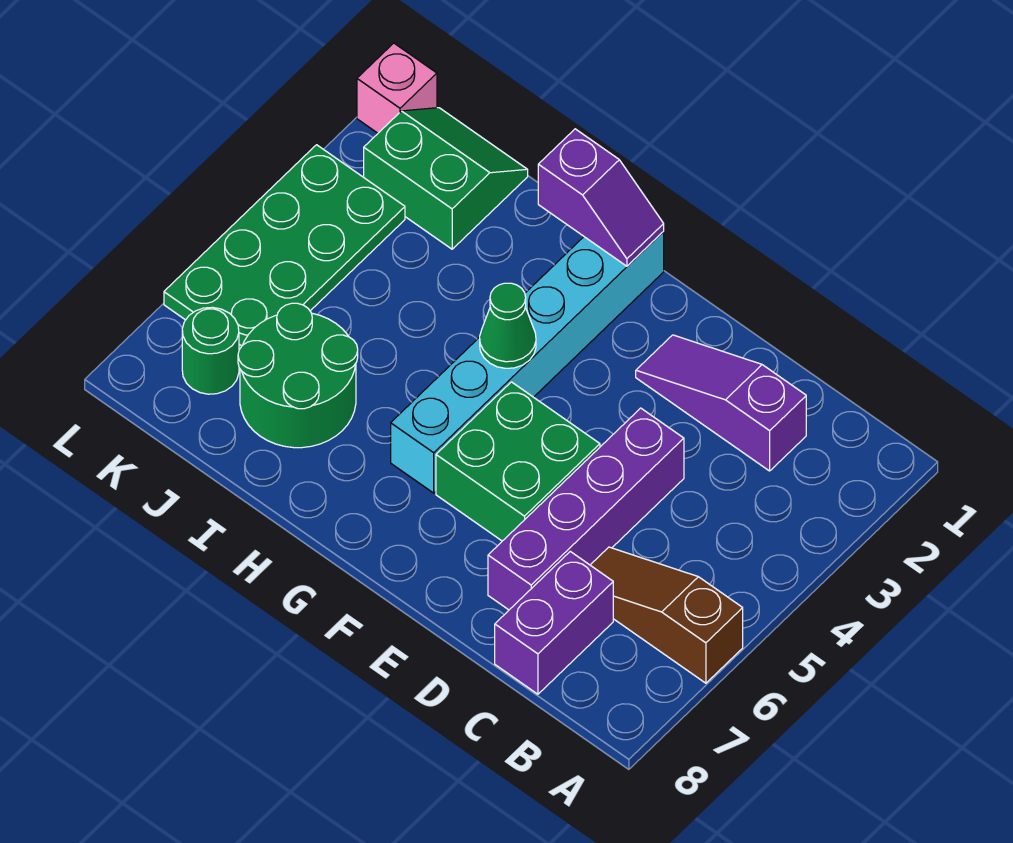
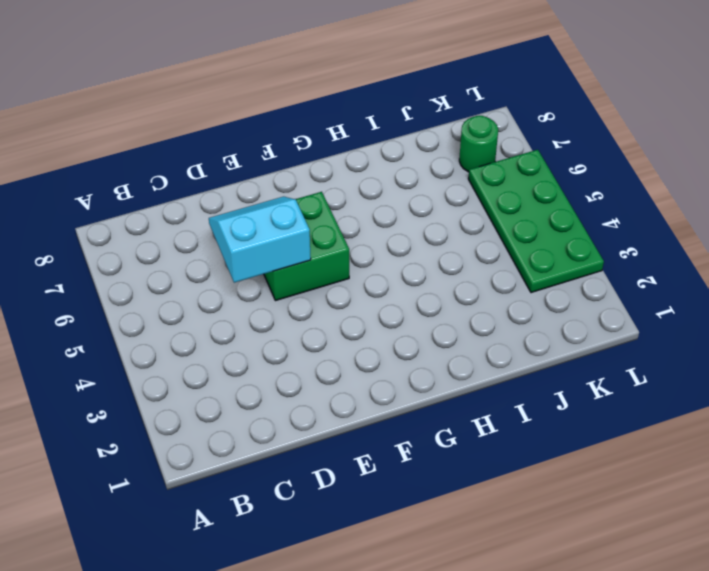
cyan 2x2 slope [209,197,311,283] -> none
none -> brown 1x3 slope [591,547,743,683]
none -> purple 1x3 slope [636,335,806,471]
none -> purple 1x2 brick [495,551,613,694]

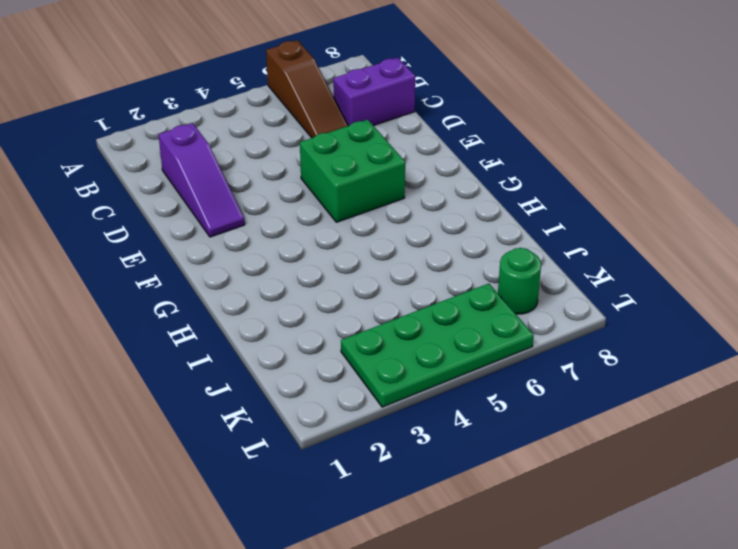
none -> purple 1x4 brick [488,408,684,610]
none -> cyan 1x6 brick [391,232,664,493]
none -> green 2x2 round brick [238,303,358,448]

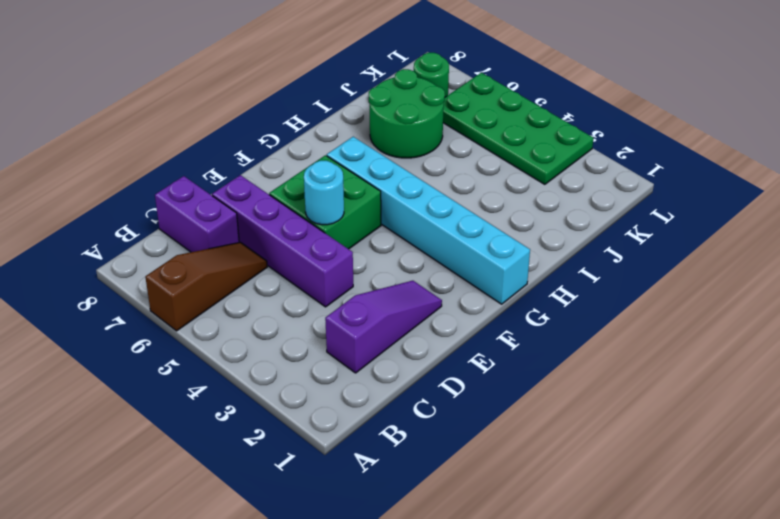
cyan 1x1 round brick [304,161,344,225] -> none
none -> green 2x2 slope [364,108,528,249]
none -> pink 1x1 brick [357,43,437,133]
none -> purple 1x2 slope [538,129,664,266]

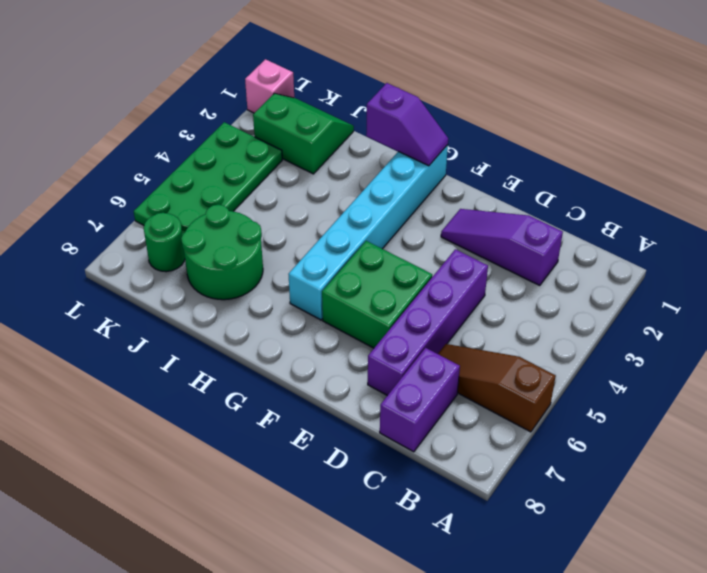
none -> green 1x1 cone [480,283,536,368]

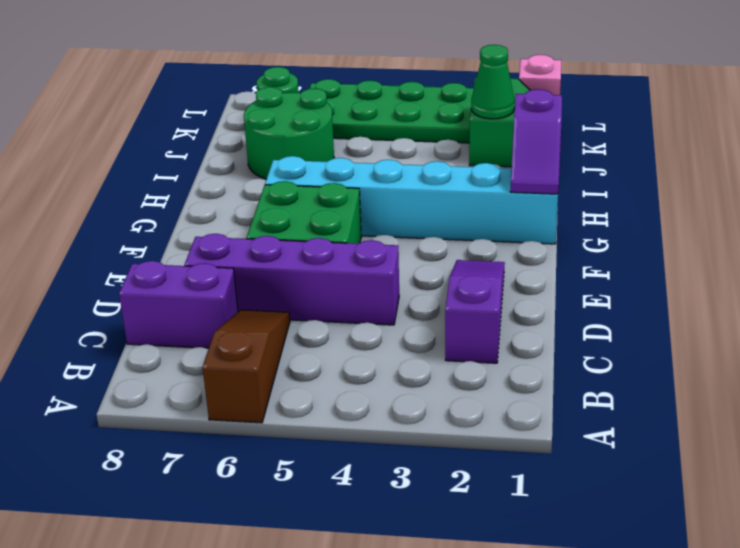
green 1x1 cone [471,45,515,119] -> green 1x1 cone moved to [480,283,536,368]

